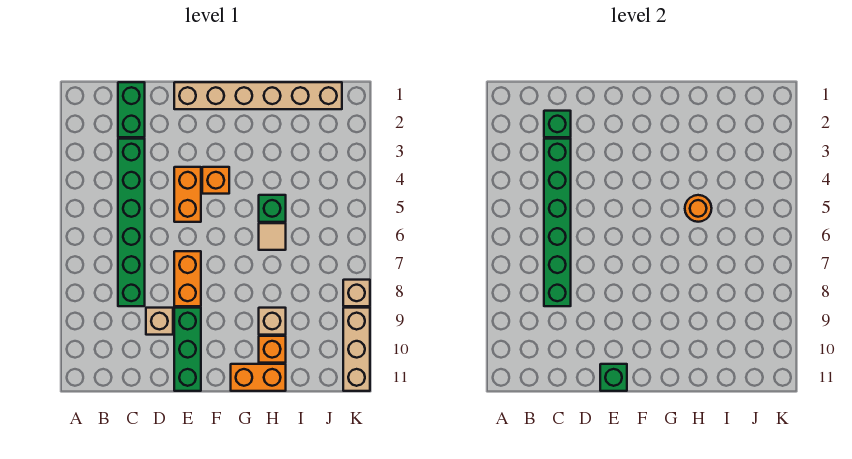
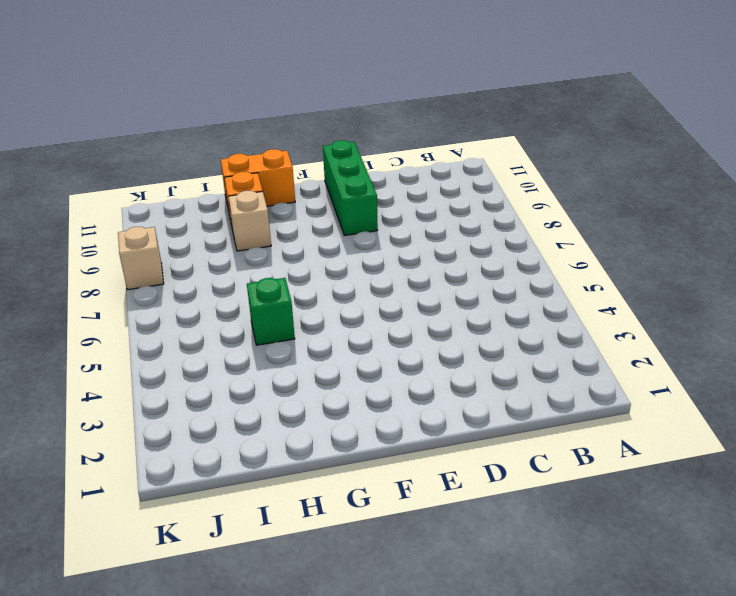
none -> green 1x2 brick [118,82,145,137]
none -> green 1x6 brick [118,139,145,306]
none -> tan 1x1 brick [146,308,173,335]

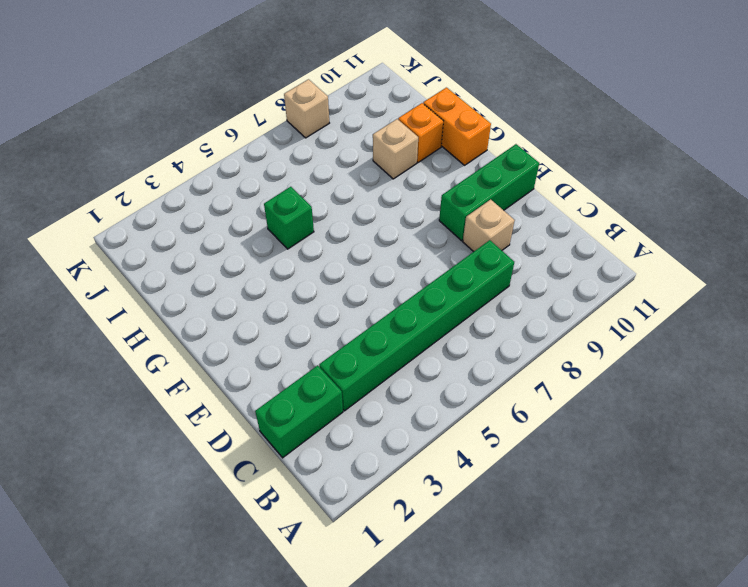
none -> tan 1x6 brick [174,82,342,109]
none -> orange 1x2 brick [174,167,201,222]
none -> orange 1x2 brick [174,251,201,306]

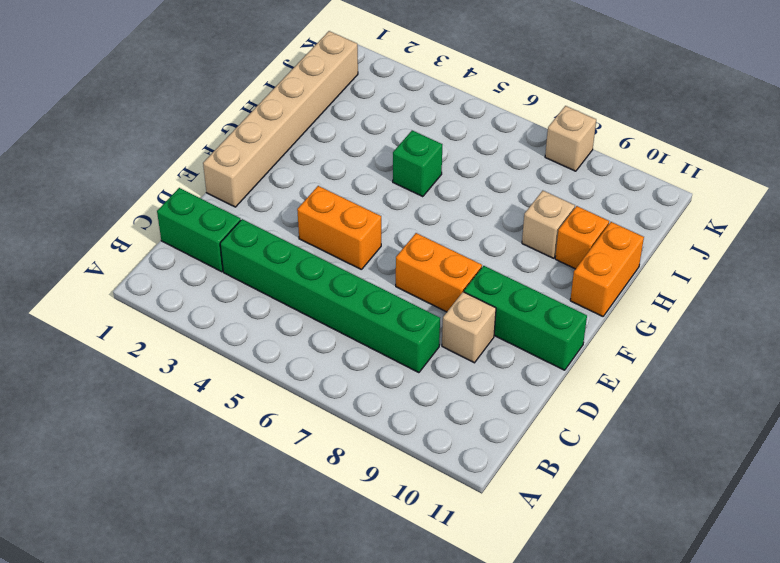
none -> orange 1x1 brick [202,167,229,194]
none -> tan 1x1 tile [259,223,286,250]
none -> tan 1x3 brick [343,308,370,391]

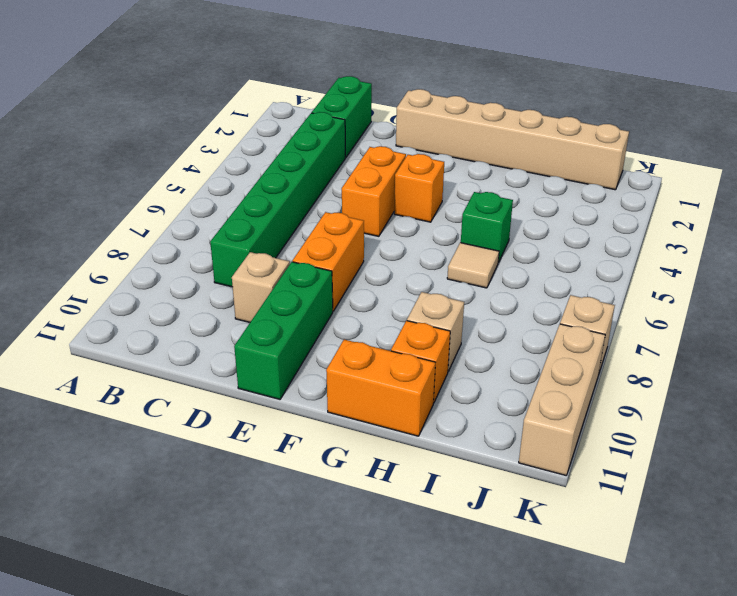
none -> green 1x1 brick [544,111,571,137]
none -> green 1x6 brick [544,139,571,306]
none -> green 1x1 brick [600,364,627,391]

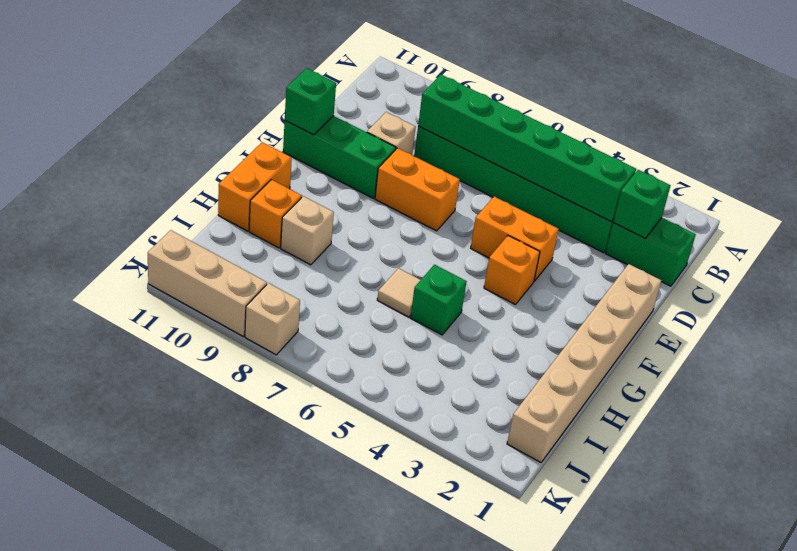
none -> orange 1x1 round brick [685,195,712,222]

